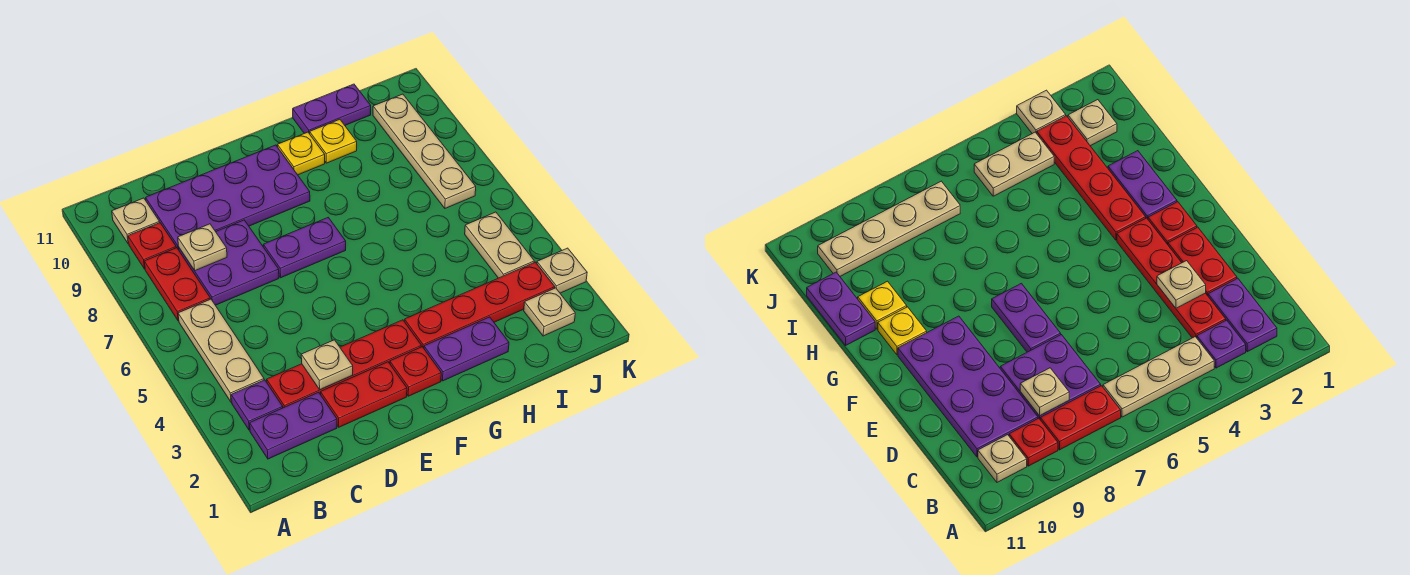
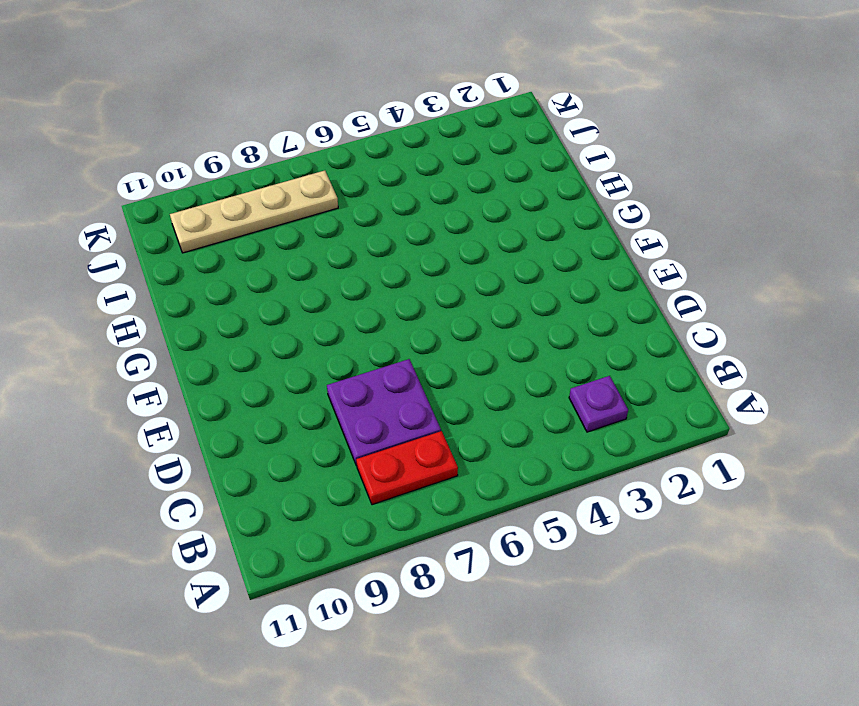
none -> purple 1x2 plate [250,392,337,459]
none -> tan 1x3 plate [178,299,264,402]
none -> red 1x1 plate [128,223,176,269]

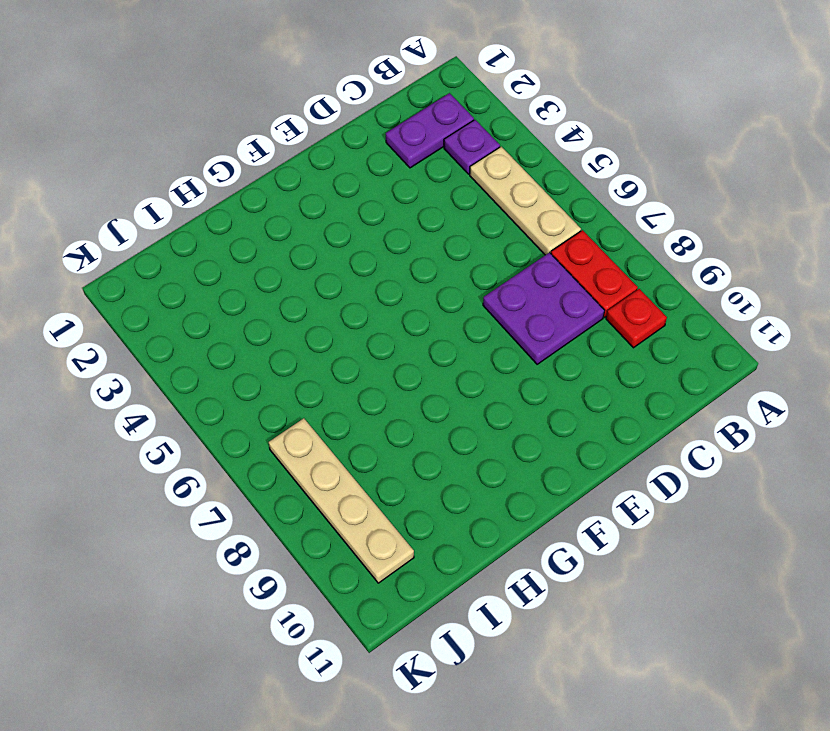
none -> tan 1x1 plate [112,198,160,244]
none -> red 1x4 plate [267,320,421,408]
none -> purple 2x4 plate [146,145,310,250]

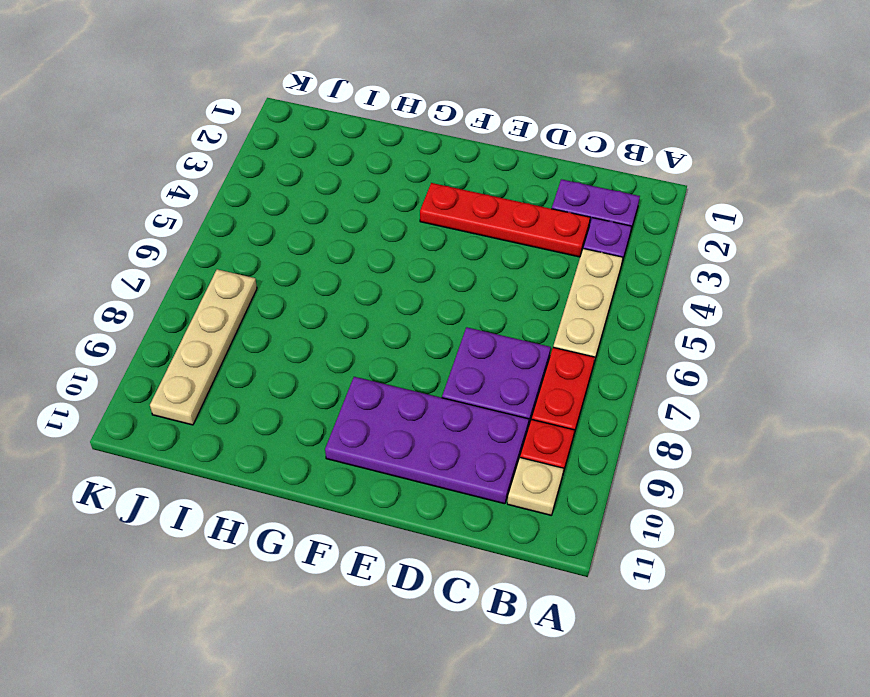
none -> red 1x2 plate [321,362,407,427]
none -> purple 1x2 plate [263,217,346,278]
none -> red 1x1 plate [390,347,441,396]

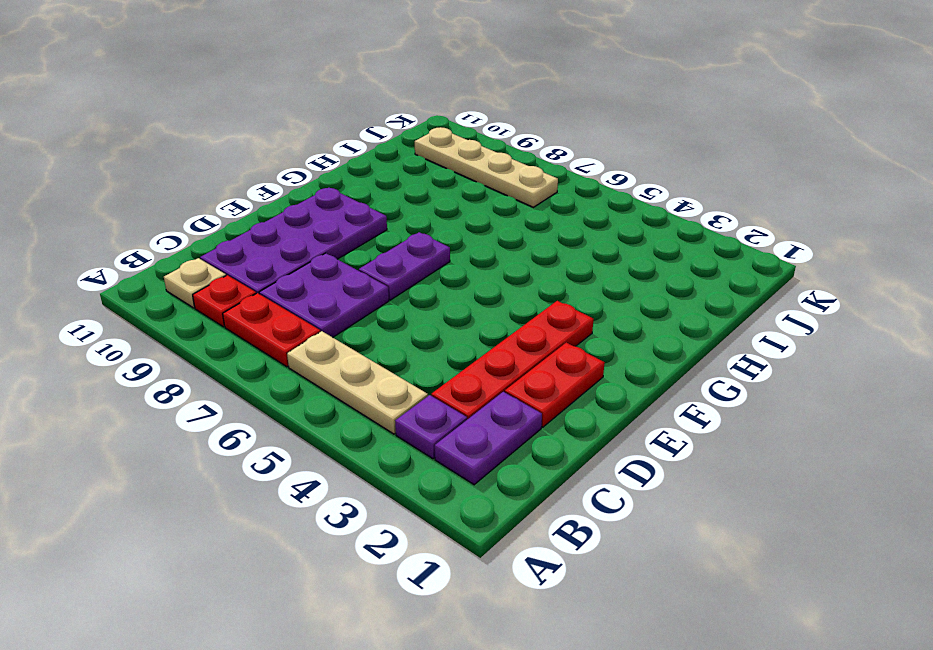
none -> red 1x1 plate [390,347,441,396]
none -> purple 1x2 plate [424,317,509,381]
none -> red 1x4 plate [405,262,555,348]

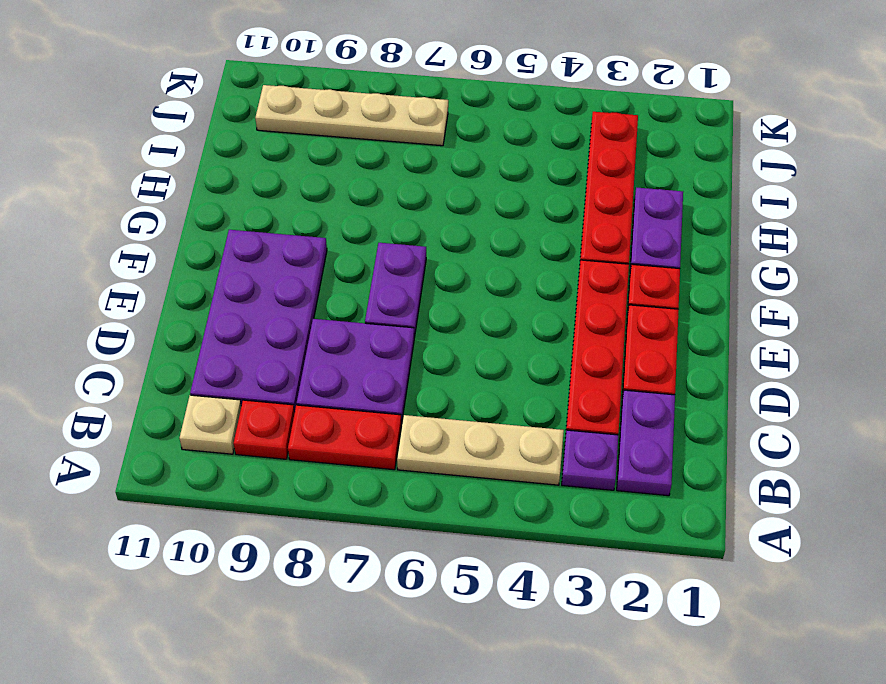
none -> yellow 1x1 plate [277,132,325,175]
none -> yellow 1x1 plate [310,119,357,163]
none -> purple 1x2 plate [293,84,371,134]

